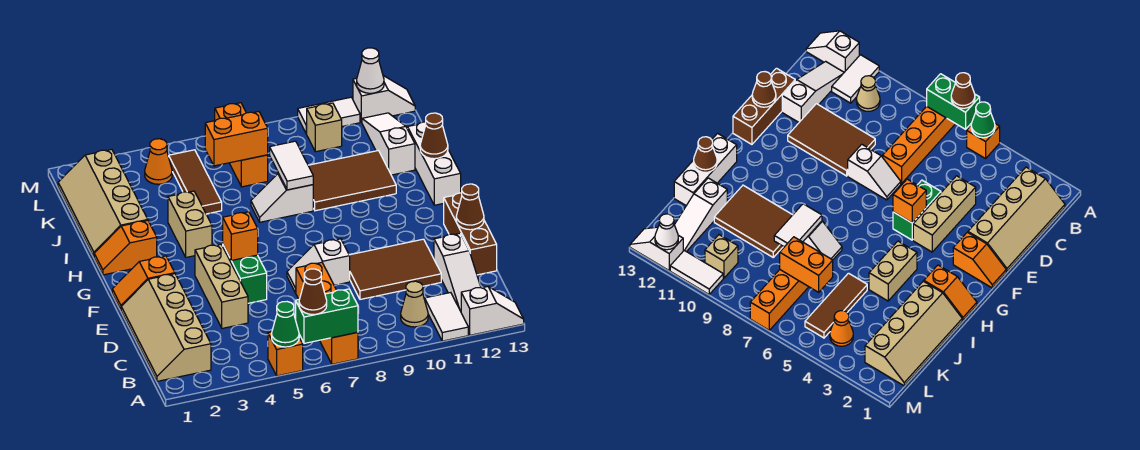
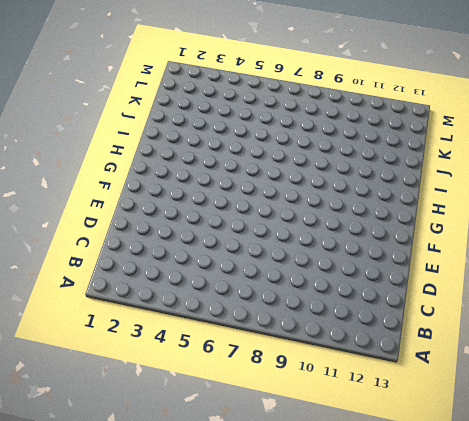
none -> orange 1x1 brick [268,332,303,376]
none -> orange 1x4 brick [296,262,358,364]
none -> white 1x2 tile [425,293,468,341]
none -> white 1x2 slope [461,287,524,335]

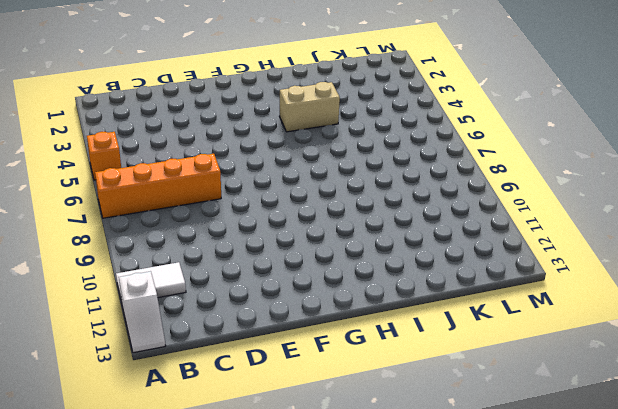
none -> tan 2x4 slope [121,274,211,381]
none -> tan 1x1 cone [401,281,428,327]
none -> white 1x3 slope [434,234,481,311]
none -> tan 1x3 brick [195,244,248,328]

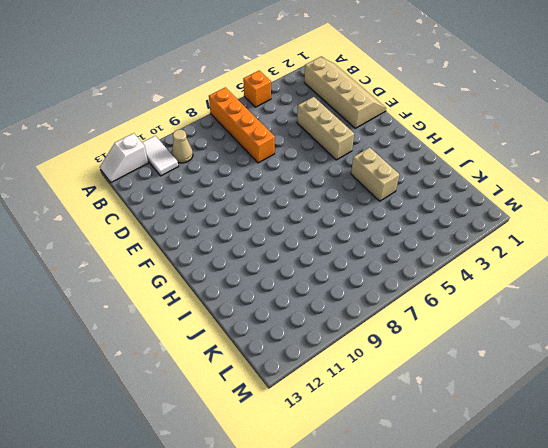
none -> white 1x3 slope [434,234,481,311]
none -> brown 2x3 tile [349,239,441,299]
none -> brown 1x3 brick [444,193,497,275]
none -> green 1x2 brick [223,245,267,303]

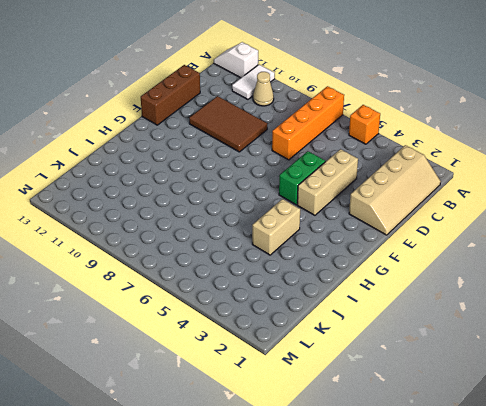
none -> white 1x3 slope [434,234,481,311]
none -> white 1x2 slope [287,239,350,293]
none -> orange 1x2 slope [112,256,175,310]
none -> orange 1x2 slope [94,220,157,275]

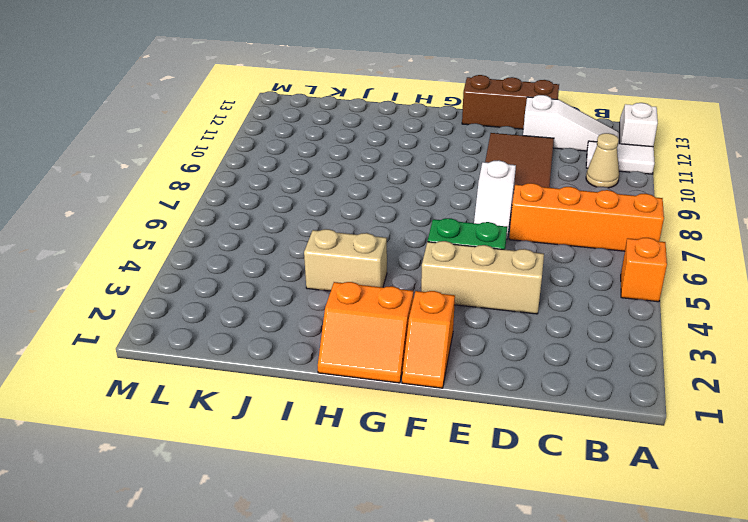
orange 2x2 slope [318,282,413,383] -> orange 1x2 slope [94,220,157,275]
none -> tan 2x4 slope [121,274,211,381]
none -> white 1x3 brick [408,122,461,205]
none -> tan 2x4 slope [58,149,148,256]
none -> white 1x2 slope [251,173,313,222]

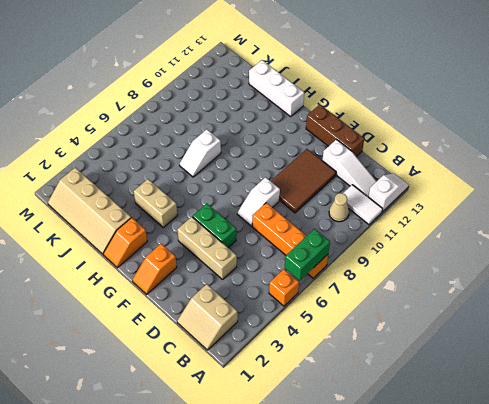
tan 2x2 slope [177,284,238,350] -> tan 2x4 slope [121,274,211,381]
none -> brown 2x3 tile [308,151,396,211]
none -> brown 1x3 tile [169,150,222,214]
none -> white 1x3 slope [362,113,415,175]
none -> orange 1x3 brick [215,103,268,187]

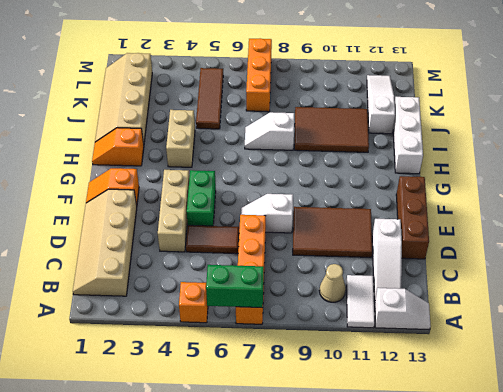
brown 1x2 tile [186,225,239,254] -> none
none -> orange 1x1 cone [145,139,172,184]
none -> tan 1x1 brick [306,103,342,152]
none -> white 1x2 tile [298,97,360,134]
none -> white 1x2 slope [353,76,415,122]

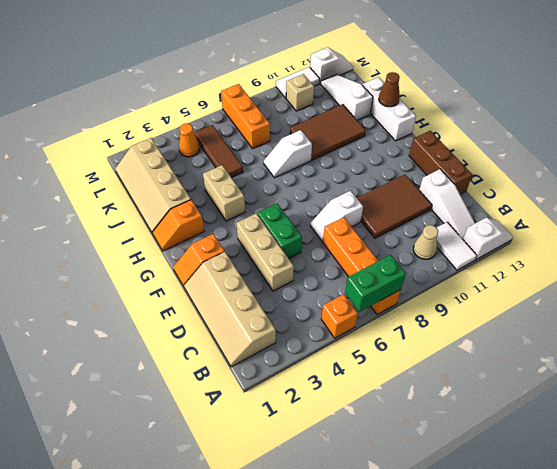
none -> green 1x1 cone [272,302,299,347]
none -> brown 1x1 cone [456,184,484,230]
none -> orange 1x1 brick [223,212,258,261]
none -> white 1x2 tile [270,141,313,190]

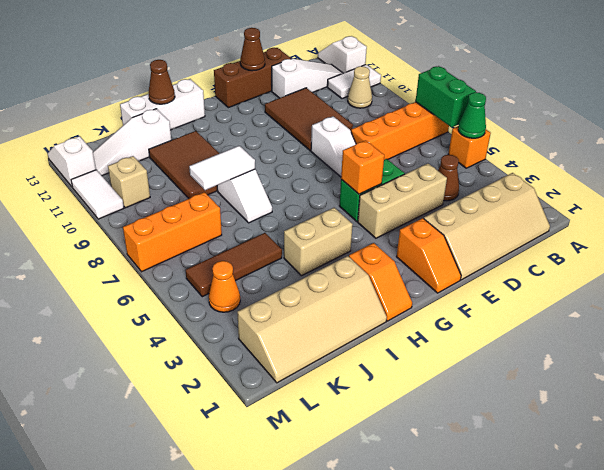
brown 1x1 cone [438,155,459,201] -> brown 1x1 cone moved to [299,269,327,314]
none -> orange 1x2 brick [205,112,268,166]
none -> white 1x1 cone [357,48,384,93]

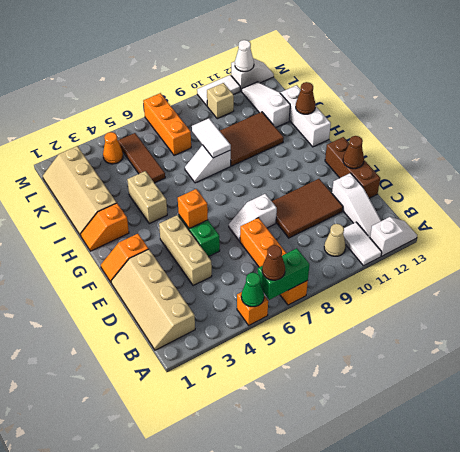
none -> orange 1x2 brick [205,112,268,166]

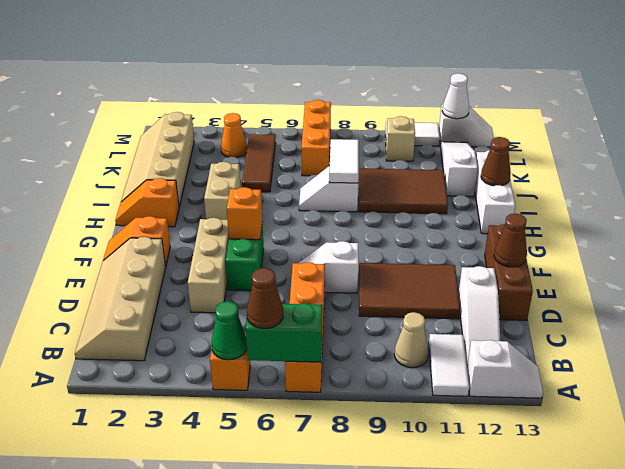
none -> orange 1x2 brick [205,112,268,166]

